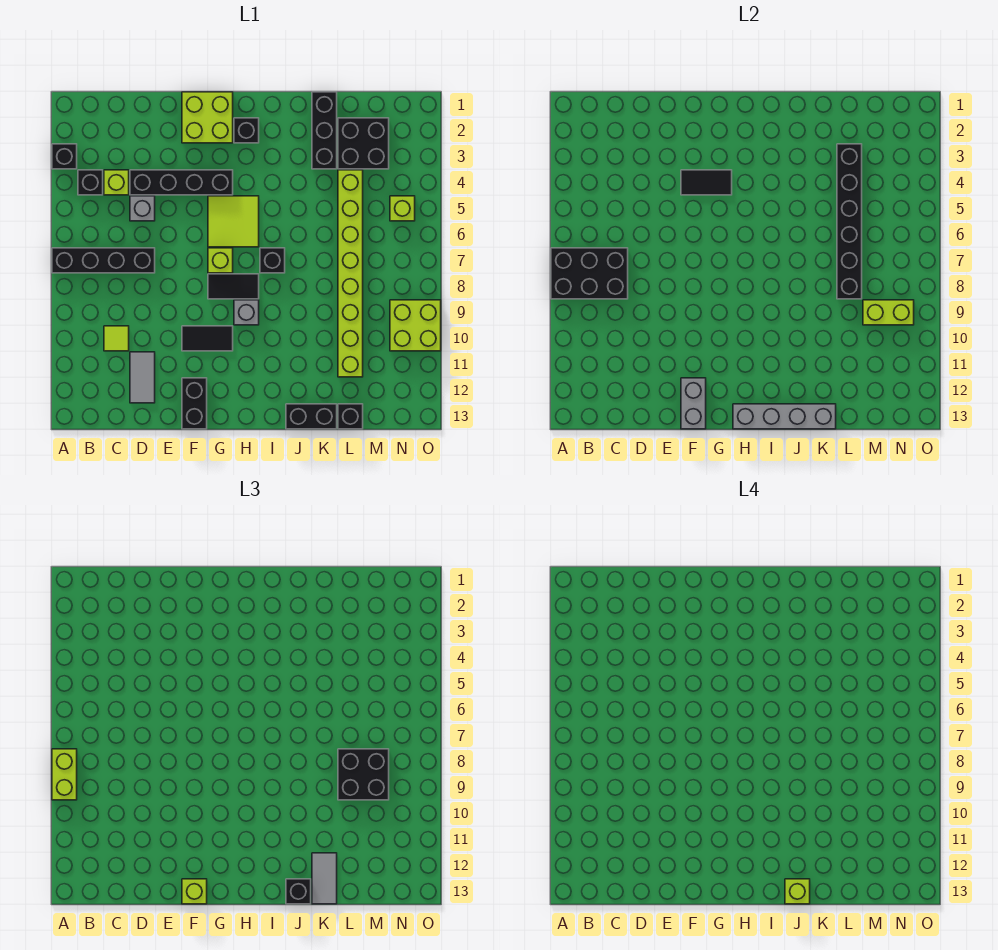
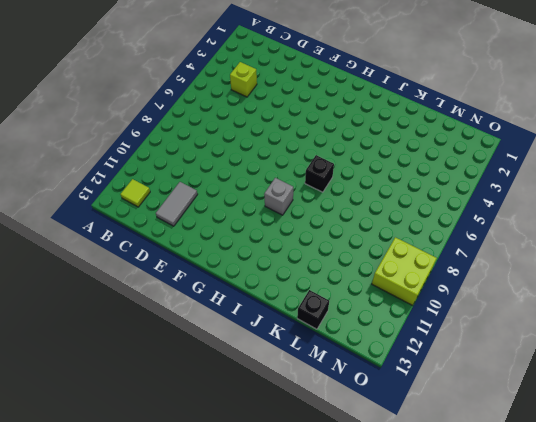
lime 1x1 tile [121,179,150,207] -> lime 1x1 tile moved to [104,326,129,351]
none -> black 1x1 brick [52,144,77,169]
none -> black 1x4 brick [52,248,155,273]
none -> black 1x1 brick [78,170,103,195]
none -> black 1x4 brick [130,170,233,195]

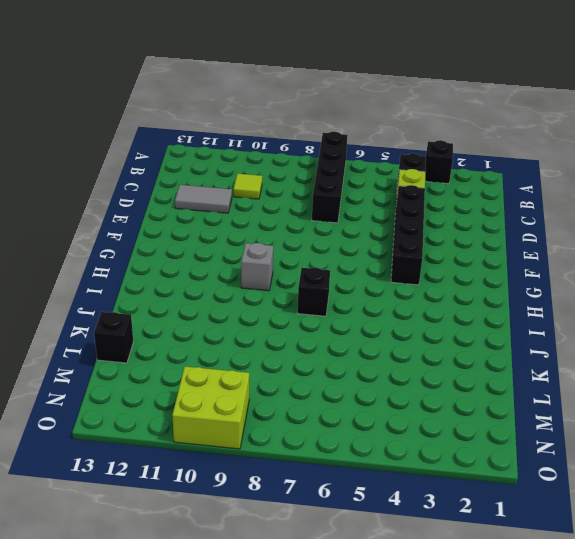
none -> grey 1x1 brick [130,196,155,221]
none -> lime 2x2 brick [182,92,233,143]
none -> black 1x2 tile [182,326,233,351]
none -> black 1x2 brick [182,378,207,429]

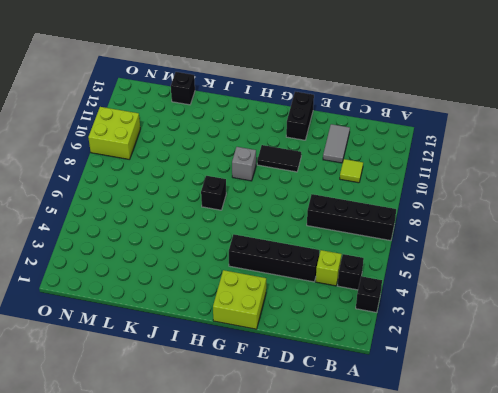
none -> grey 1x1 brick [130,196,155,221]
none -> lime 2x2 tile [208,196,259,247]
none -> lime 1x1 brick [208,248,233,273]
none -> black 1x2 tile [208,274,259,299]

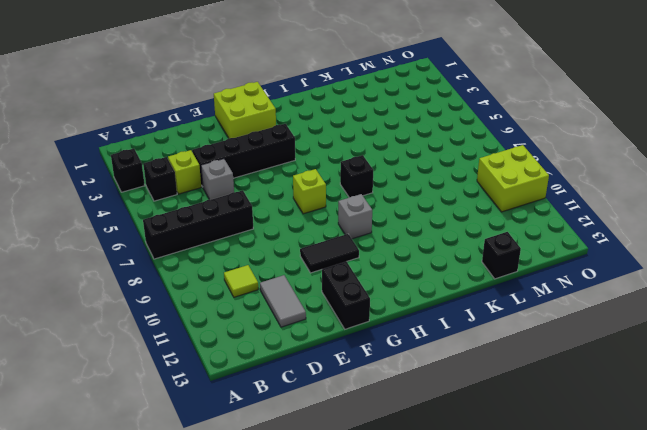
none -> lime 2x2 tile [208,196,259,247]
none -> black 1x2 tile [208,274,259,299]
none -> black 1x1 brick [234,118,259,143]
none -> black 1x2 brick [286,404,337,429]

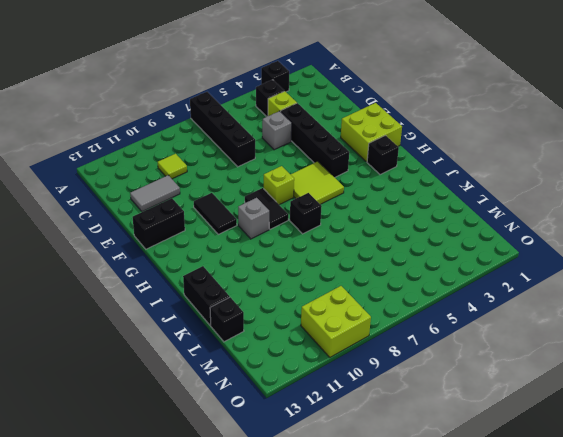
none -> black 1x3 brick [312,92,337,169]
none -> black 2x2 brick [338,118,389,169]
none -> lime 1x8 brick [338,170,363,377]
none -> lime 1x1 brick [390,196,415,221]

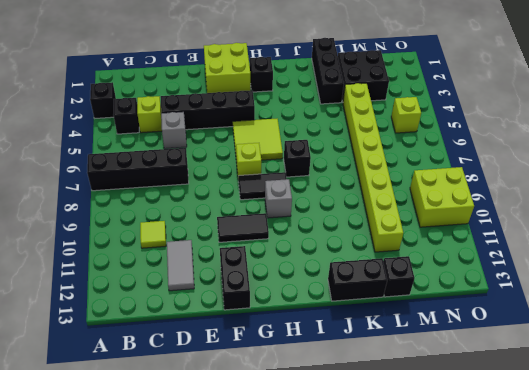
none -> black 2x3 brick [551,248,628,299]
none -> black 1x2 tile [681,170,732,195]
none -> grey 1x2 brick [681,378,706,429]
none -> grey 1x4 brick [733,404,836,429]

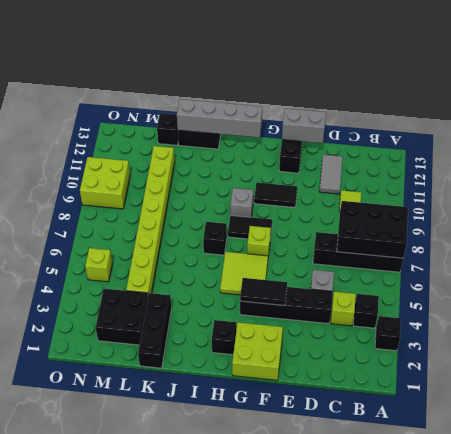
grey 1x2 brick [282,108,326,143] -> grey 1x2 brick turned to [681,378,706,429]
none -> black 1x6 brick [837,144,862,299]
none -> lime 1x2 brick [863,300,914,325]
none -> lime 1x2 brick [52,749,77,800]
none -> lime 1x1 brick [182,879,207,904]

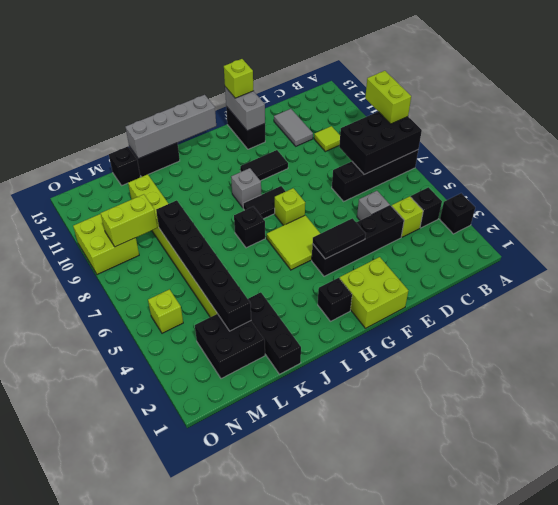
none -> black 1x1 brick [286,879,311,904]
none -> grey 1x2 tile [312,853,337,904]
none -> black 2x2 brick [338,749,389,800]
none -> lime 1x1 brick [785,879,810,904]

